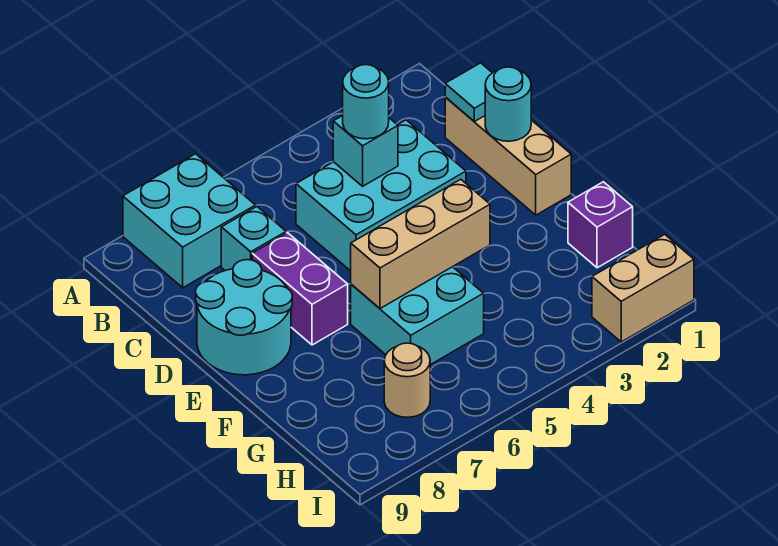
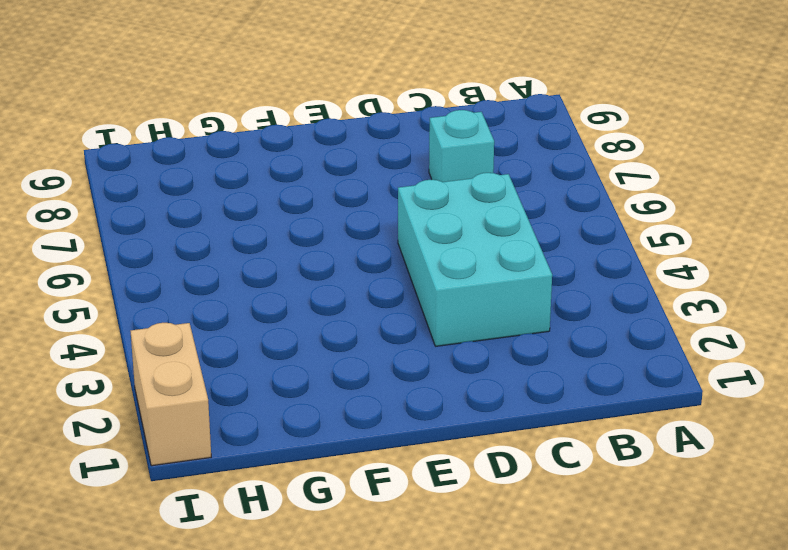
none -> cyan 2x2 brick [123,154,256,288]
none -> tan 1x3 brick [445,97,571,215]
none -> purple 1x2 brick [252,233,348,345]

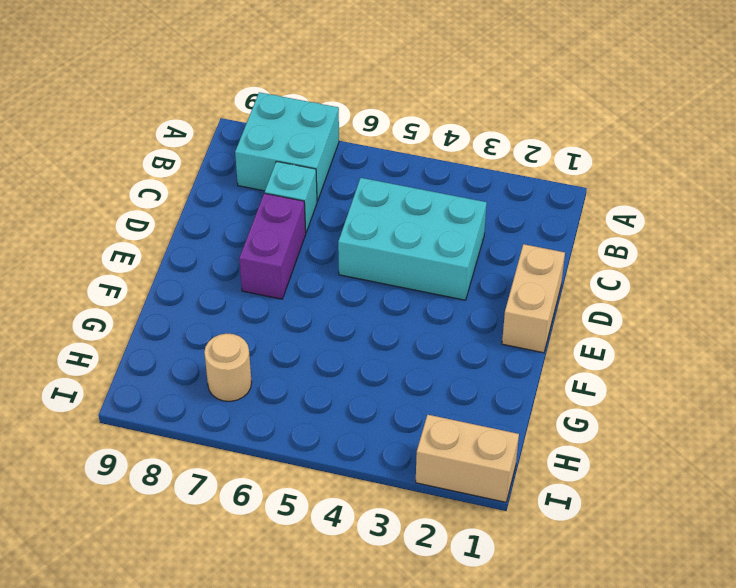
tan 1x2 brick [502,244,565,353] -> tan 1x3 brick [445,97,571,215]
none -> cyan 2x2 round brick [196,260,292,375]
none -> cyan 2x2 brick [351,267,484,365]
none -> purple 1x1 brick [568,182,633,268]

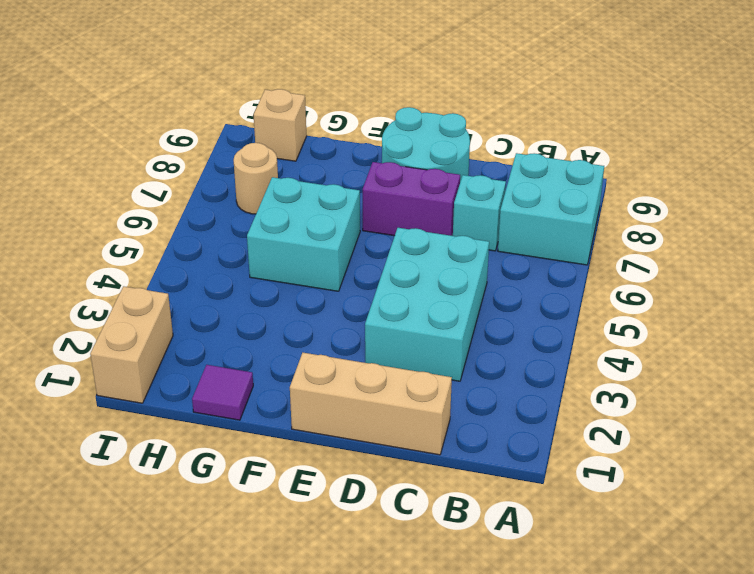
purple 1x1 tile [192,365,253,420] -> purple 1x1 brick [568,182,633,268]
tan 1x1 brick [254,89,306,161] -> none
none -> cyan 1x1 tile [445,63,492,121]
none -> cyan 1x1 brick [333,116,398,186]
none -> cyan 1x1 round brick [485,67,531,141]

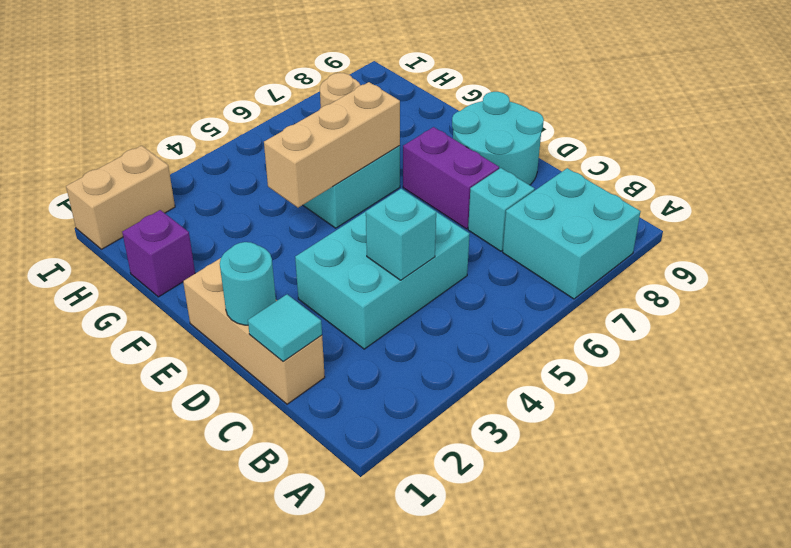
none -> cyan 1x1 round brick [343,65,389,139]

